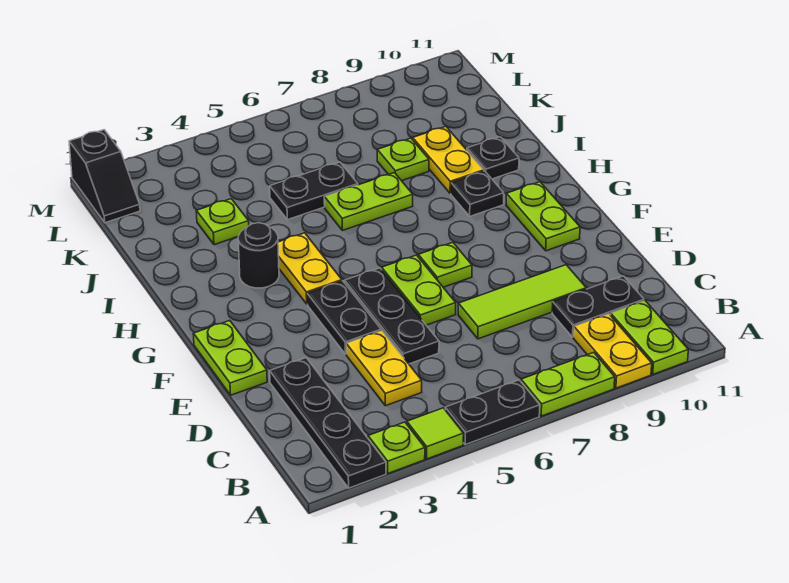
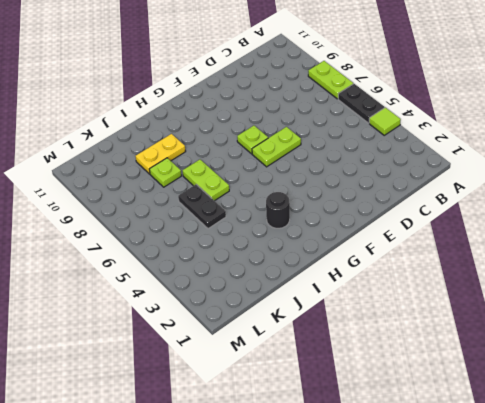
none -> black 1x4 plate [270,358,386,488]
none -> lime 1x1 plate [368,422,425,473]
none -> yellow 1x2 plate [573,314,652,388]

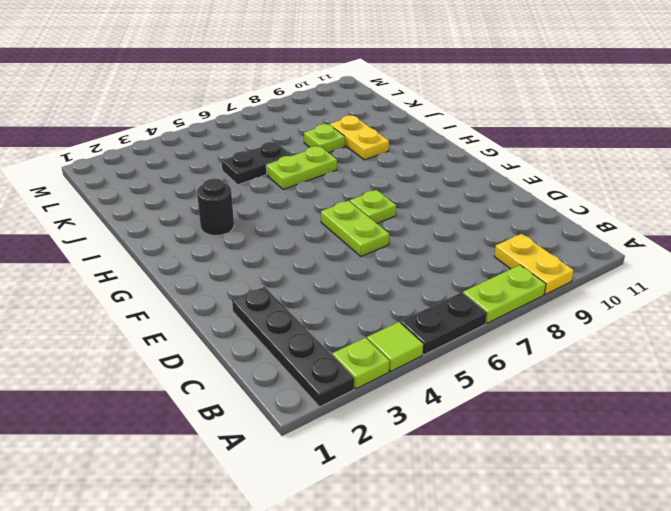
none -> lime 1x2 plate [610,301,688,374]
none -> yellow 1x2 plate [346,331,422,406]
none -> black 1x2 plate [552,276,644,337]

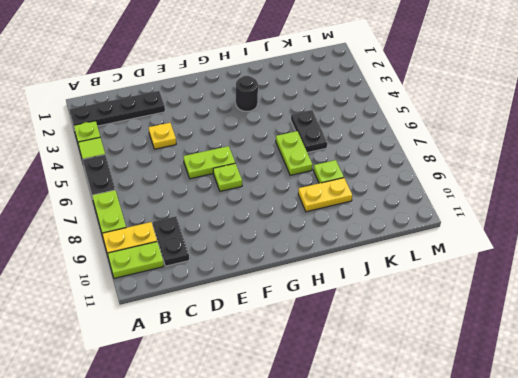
yellow 1x1 plate [149,123,176,149] -> yellow 1x2 plate [346,331,422,406]
none -> black 1x3 plate [345,268,439,364]
none -> lime 1x3 tile [458,265,586,339]
none -> lime 1x2 plate [193,321,267,395]

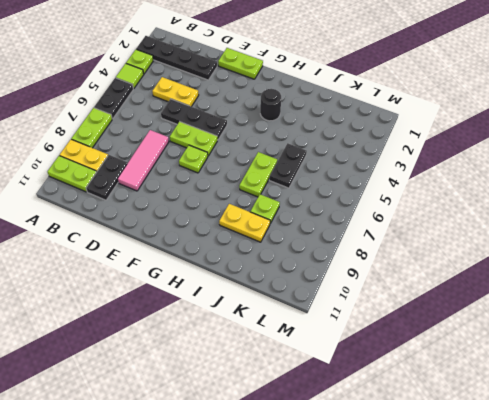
pink 1x3 tile [118,130,169,191] -> lime 1x3 tile [458,265,586,339]
none -> black 1x2 plate [307,281,381,354]
none -> lime 1x2 plate [506,182,580,251]
none -> yellow 1x2 plate [278,233,342,304]

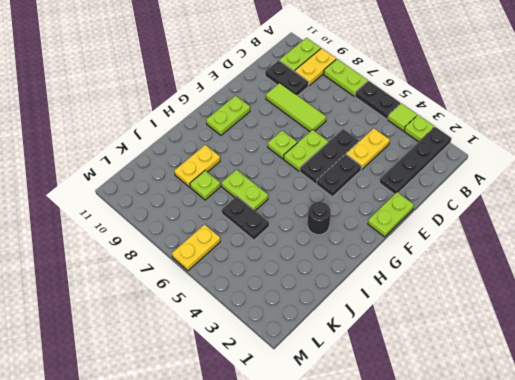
yellow 1x2 plate [172,225,220,271] -> yellow 1x2 plate moved to [278,233,342,304]
none -> black 1x1 plate [451,171,504,216]
none -> black 1x1 plate [467,137,519,179]
none -> lime 1x1 plate [196,199,249,245]

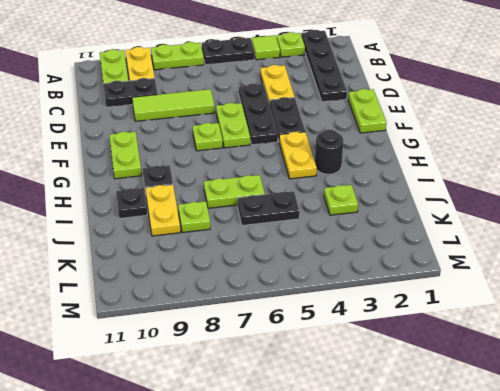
none -> black 1x2 slope [69,130,140,223]

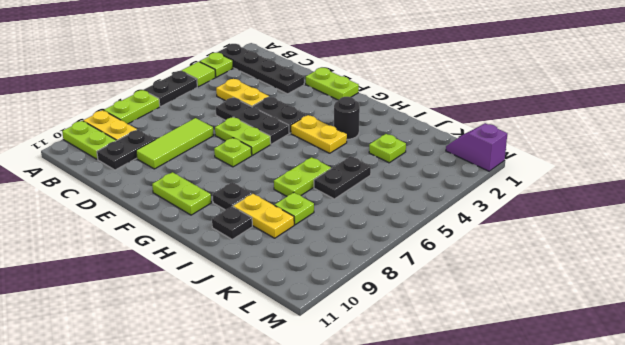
purple 1x2 slope [446,123,507,171] -> black 1x2 slope [69,130,140,223]

